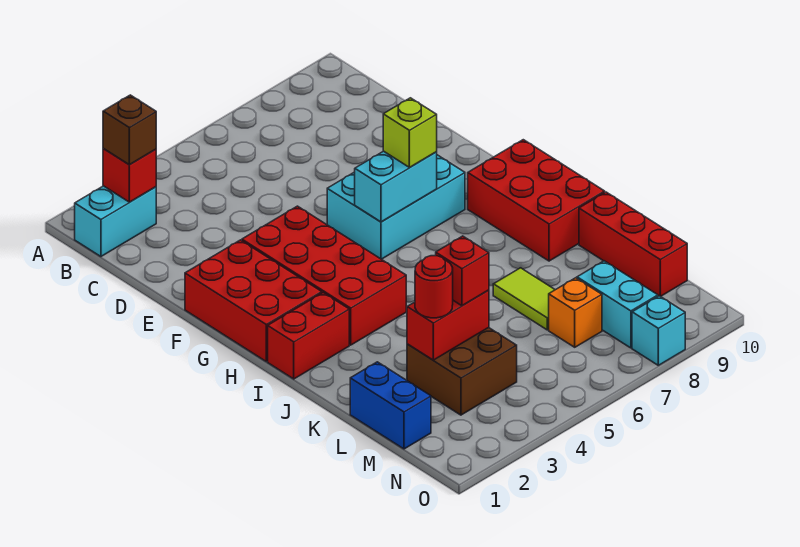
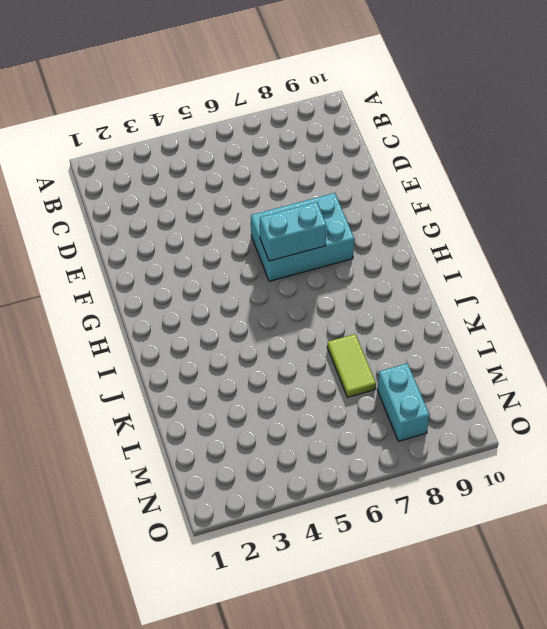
none -> cyan 1x2 brick [75,186,156,257]
none -> red 2x3 brick [185,240,322,361]
none -> red 2x4 brick [242,206,406,345]

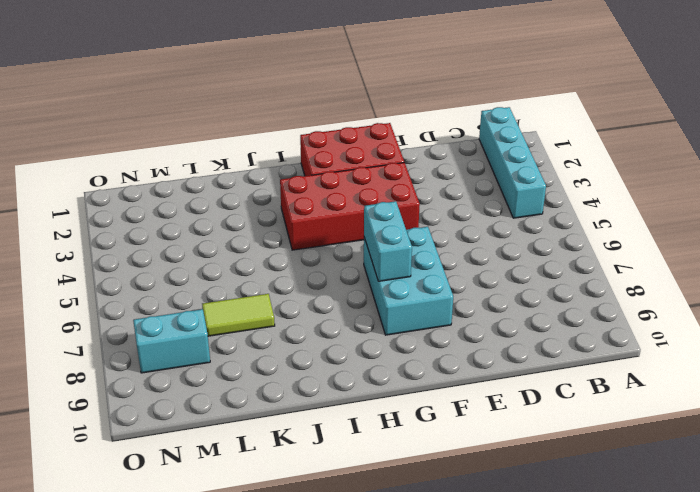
cyan 1x4 brick [479,107,546,218] -> cyan 1x2 brick [75,186,156,257]
none -> red 2x3 brick [468,140,605,261]
none -> red 1x2 brick [268,293,349,379]
none -> red 1x3 brick [579,192,687,296]

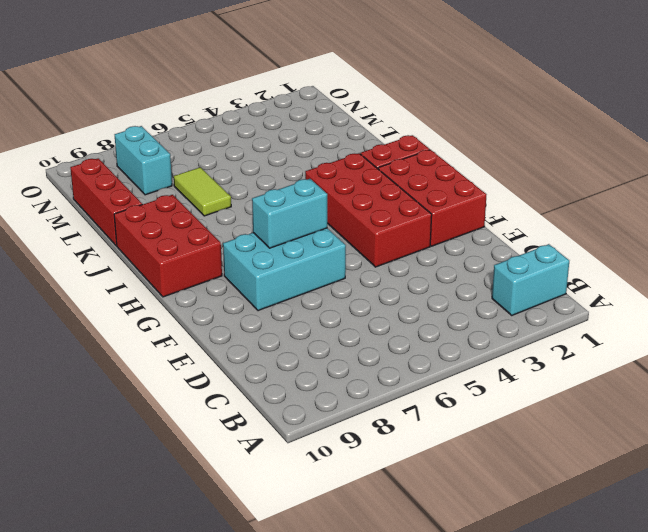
none -> blue 1x2 brick [350,362,431,449]
none -> brown 2x2 brick [407,328,517,415]
none -> orange 1x1 brick [549,278,602,347]

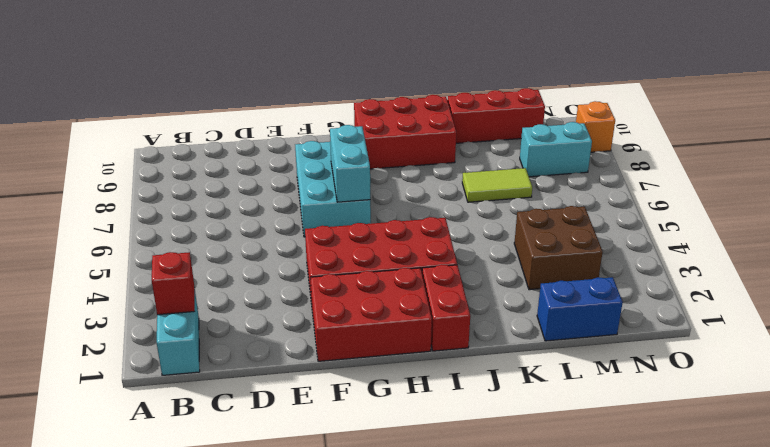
orange 1x1 brick [576,101,615,152] -> orange 1x1 brick moved to [549,278,602,347]
none -> cyan 1x1 brick [632,296,685,365]
none -> red 1x2 brick [407,290,489,360]
none -> brown 1x1 brick [103,95,156,165]

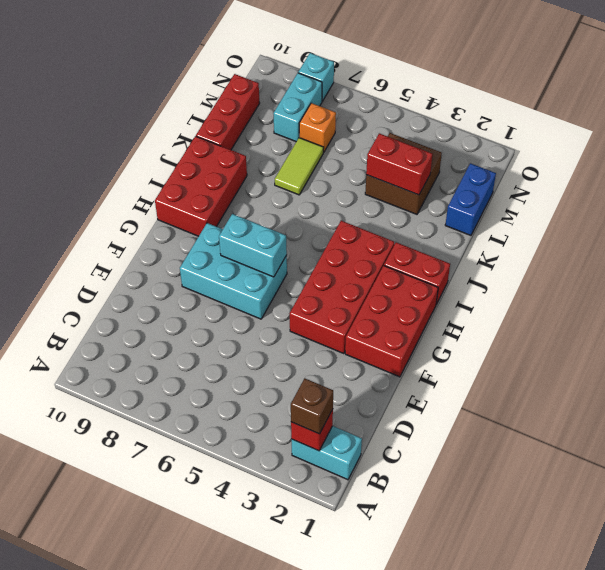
none -> lime 1x1 brick [383,98,437,167]
none -> red 1x1 round brick [415,256,453,318]
none -> red 1x1 brick [436,236,489,306]

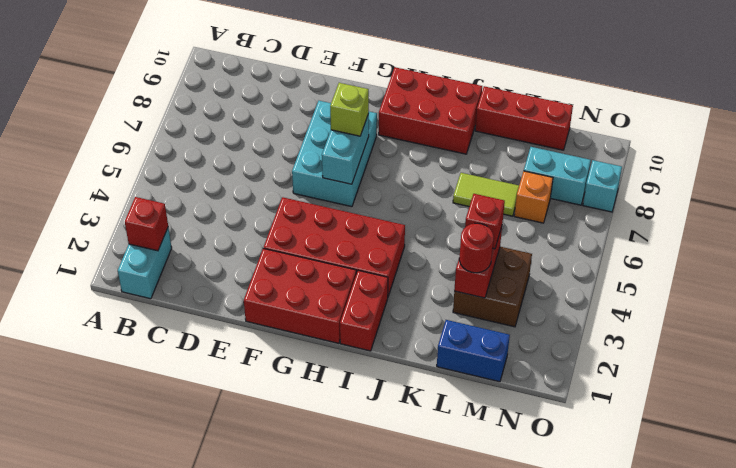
none -> brown 1x1 brick [103,95,156,165]

